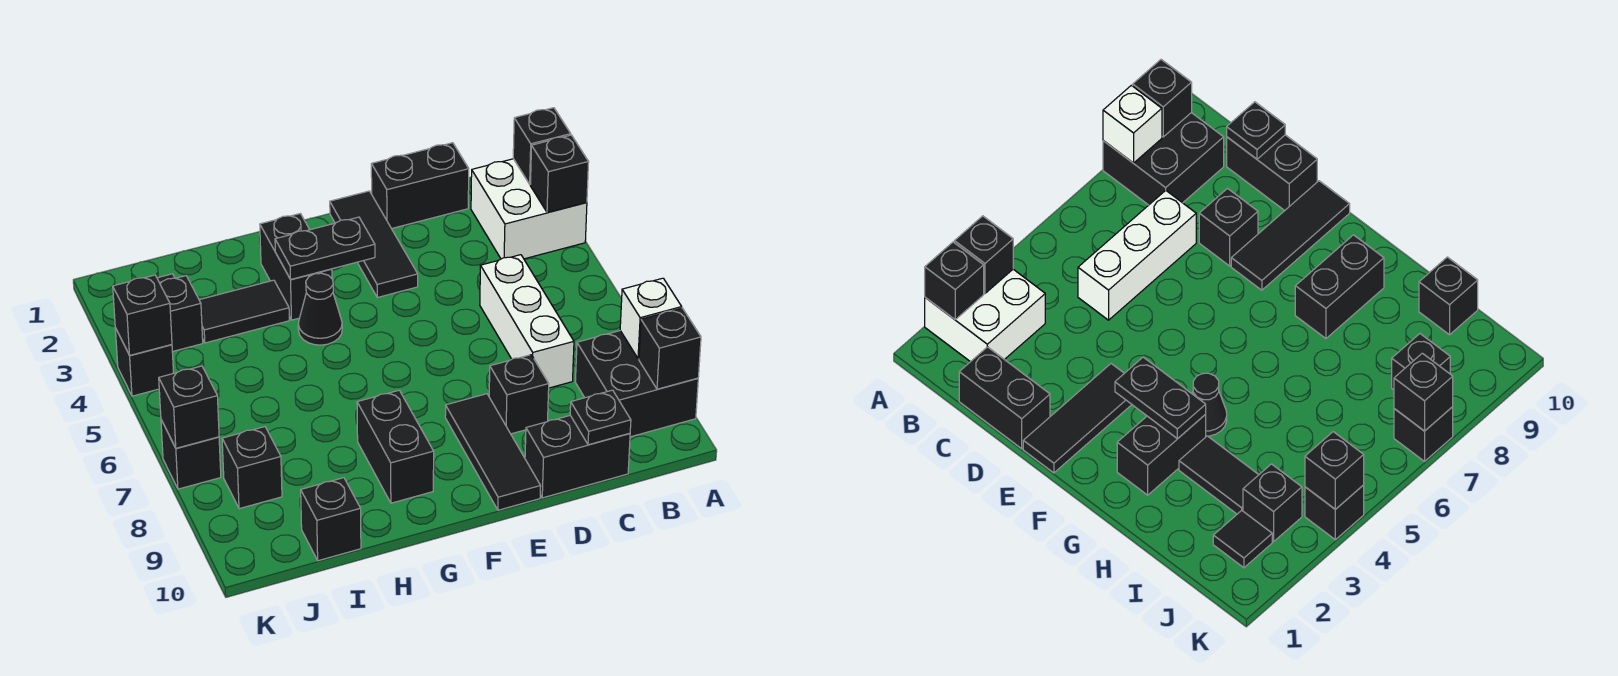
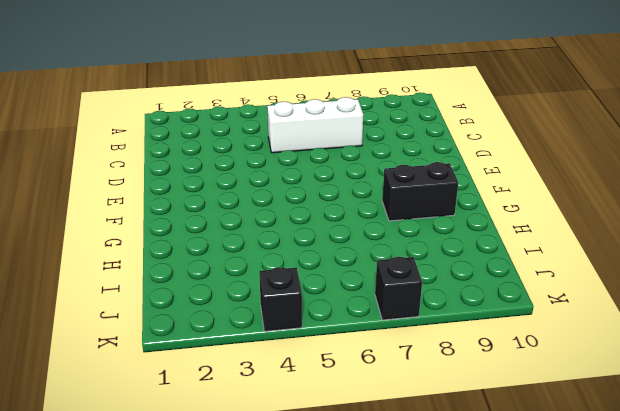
none -> white 2x2 brick [471,159,587,259]
none -> black 2x2 brick [575,331,698,437]
none -> black 1x2 brick [371,143,469,229]

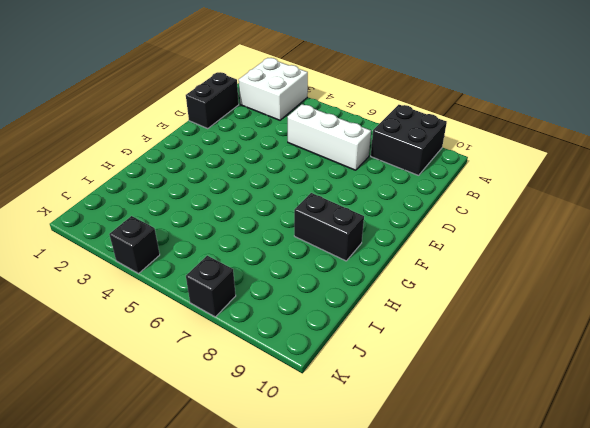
none -> black 1x2 brick [525,415,630,498]
none -> black 1x1 brick [489,355,549,434]
none -> black 1x3 tile [330,191,418,297]

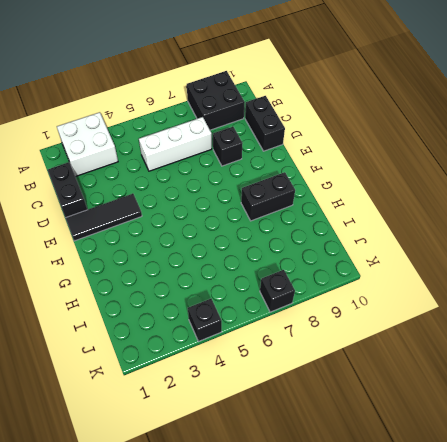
none -> black 1x3 tile [445,394,541,510]
none -> black 1x2 brick [260,214,332,320]
none -> black 1x1 cone [298,273,342,345]

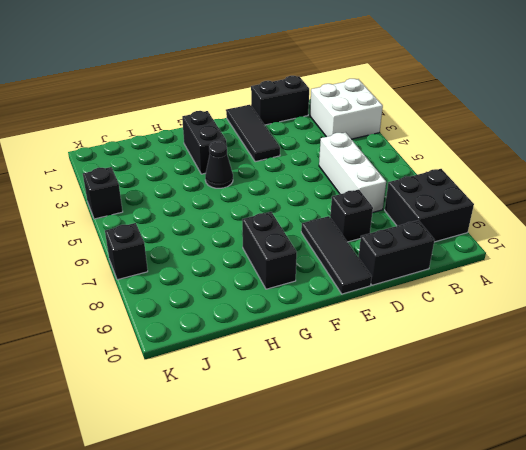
none -> black 1x2 tile [199,280,289,343]
none -> black 1x1 brick [301,478,361,561]
none -> black 1x1 tile [1213,510,1272,568]

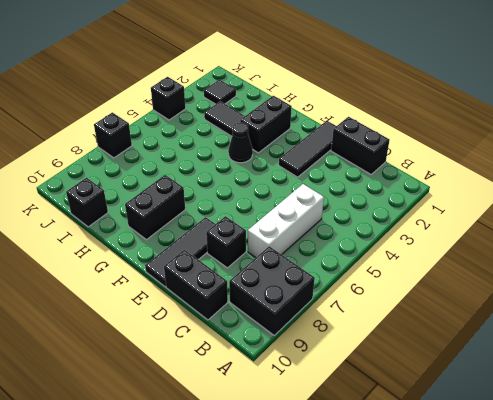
none -> white 2x2 brick [471,159,587,259]
none -> black 1x1 brick [159,276,203,352]
none -> black 1x1 brick [222,427,282,509]

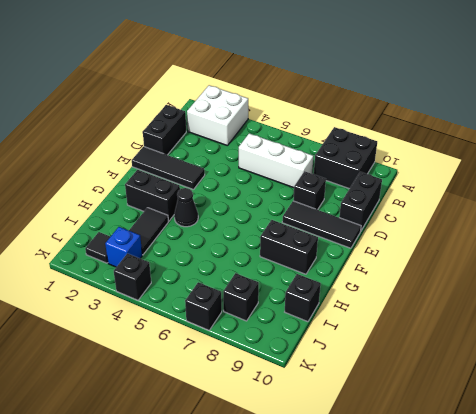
blue 1x1 brick [105,227,142,267] -> black 1x1 brick [159,276,203,352]
none -> black 1x1 brick [513,108,571,184]
none -> black 1x1 brick [530,135,589,213]
none -> white 1x1 brick [620,278,682,359]

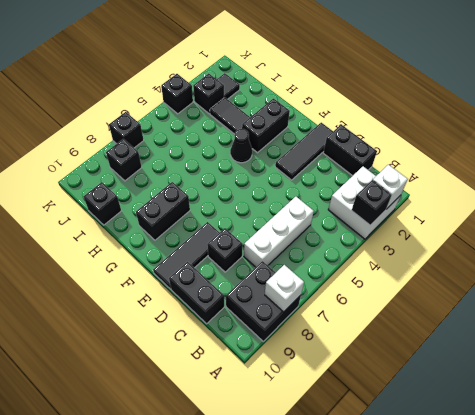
white 1x1 brick [373,165,408,209] -> black 1x1 brick [513,108,571,184]
none -> black 1x1 brick [639,308,701,389]
none -> black 1x1 plate [570,390,631,445]
none -> black 1x2 plate [275,217,375,279]

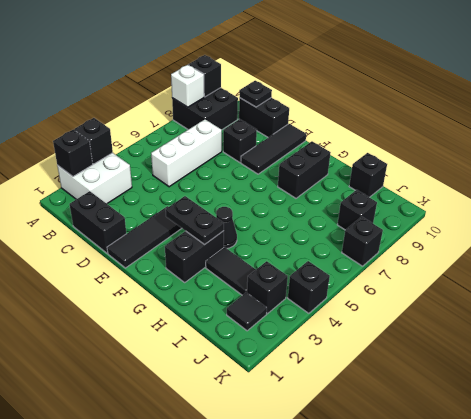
none -> black 1x1 brick [113,275,172,355]
none -> black 1x1 brick [159,366,219,448]

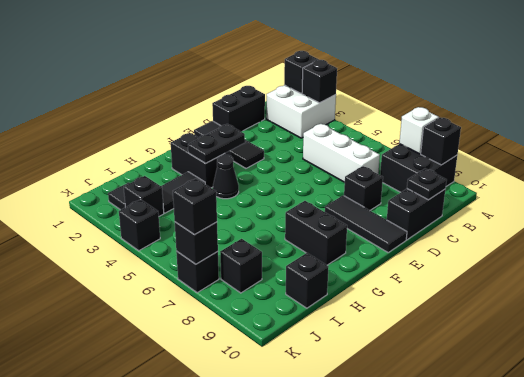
black 1x1 brick [173,179,217,235] -> black 1x1 brick moved to [113,275,172,355]

